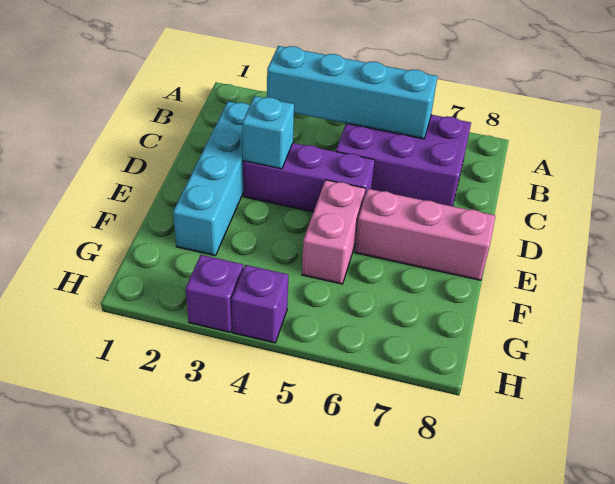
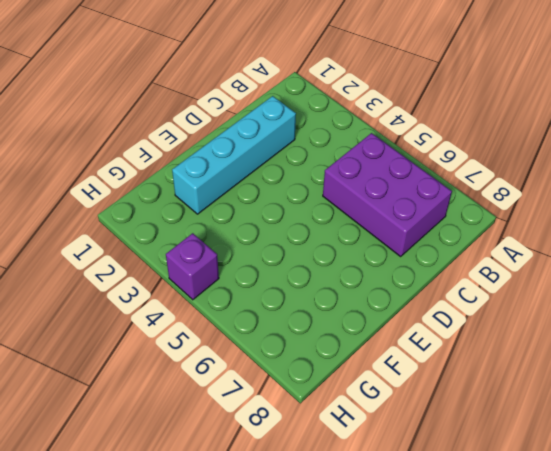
none -> purple 1x3 brick [243,143,375,212]
none -> pink 1x2 brick [302,180,365,284]

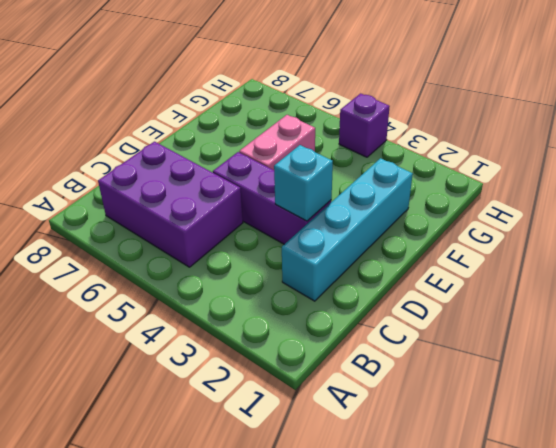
none -> pink 1x3 brick [355,189,495,280]
none -> purple 1x1 brick [186,255,243,332]

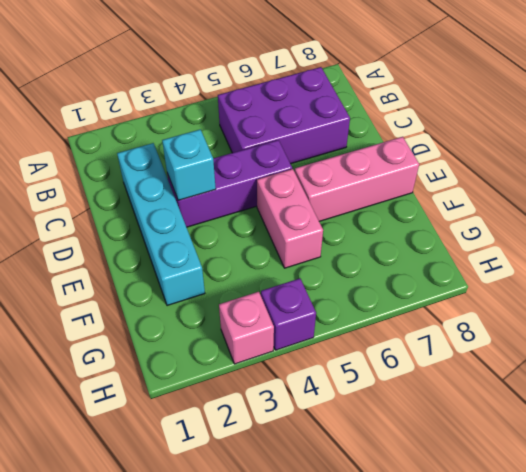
pink 1x1 brick [219,292,274,364] -> purple 1x1 brick [186,255,243,332]
none -> cyan 1x4 brick [267,46,437,139]

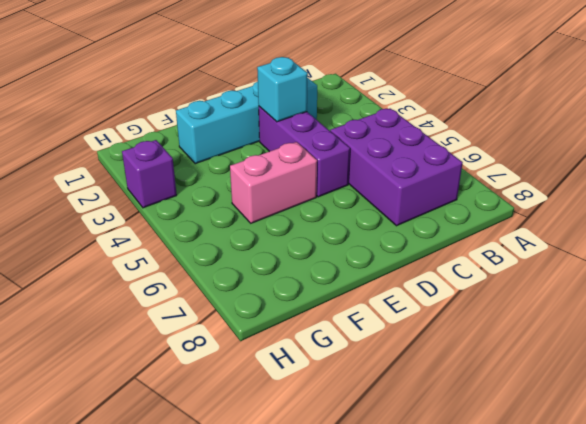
none -> pink 1x3 brick [355,189,495,280]
none -> purple 1x1 brick [232,265,288,343]

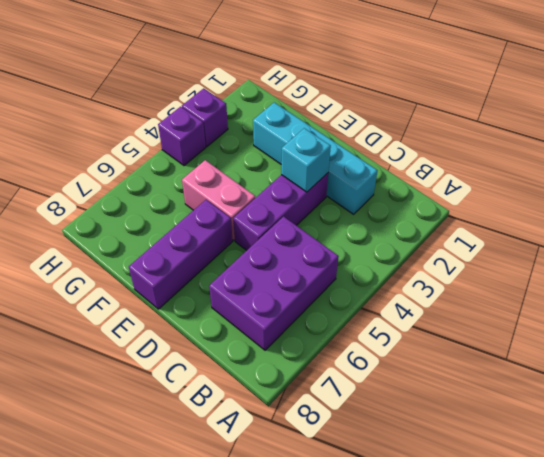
purple 1x3 brick [129,200,233,309] -> pink 1x3 brick [355,189,495,280]
none -> cyan 1x4 brick [267,46,437,139]

